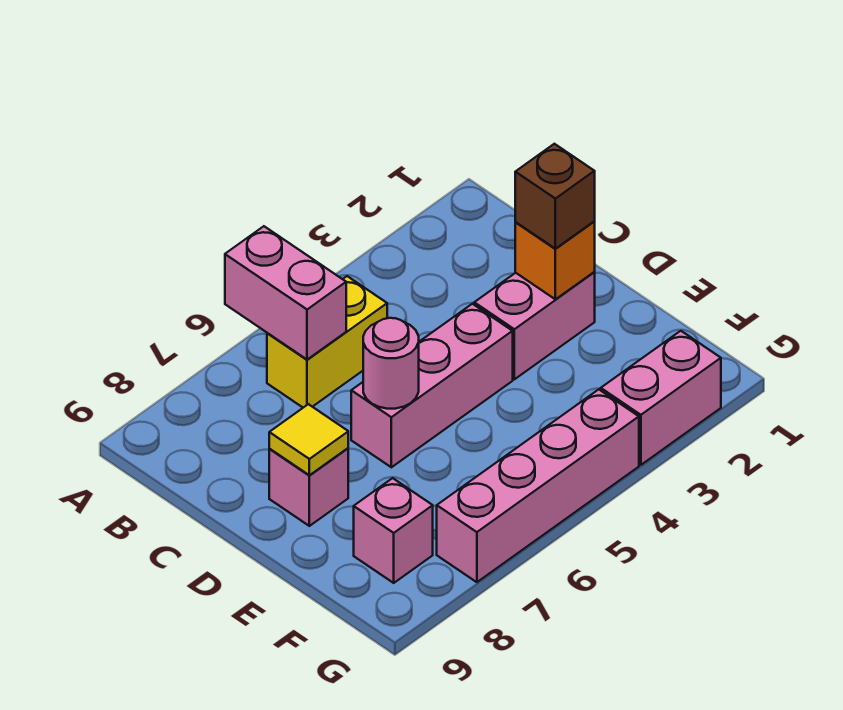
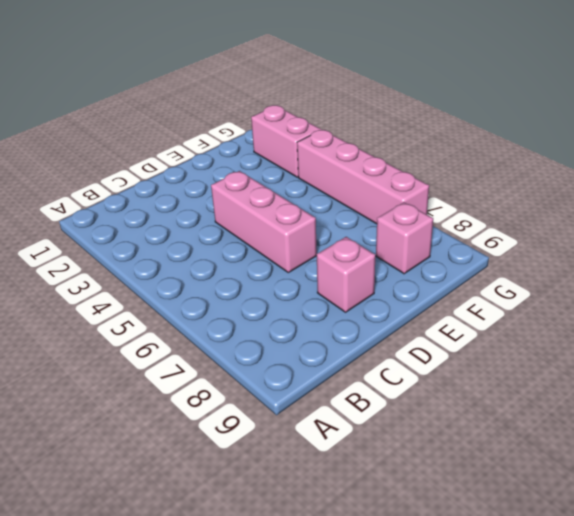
none -> yellow 1x2 brick [267,276,387,408]
none -> pink 1x2 brick [474,272,595,379]
none -> pink 1x2 brick [225,226,346,360]

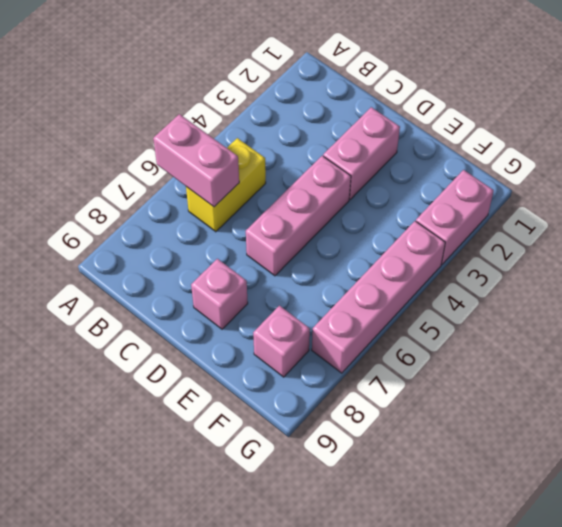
none -> orange 1x1 brick [515,222,595,299]
none -> pink 1x1 round brick [363,318,419,409]
none -> yellow 1x1 tile [269,404,348,475]

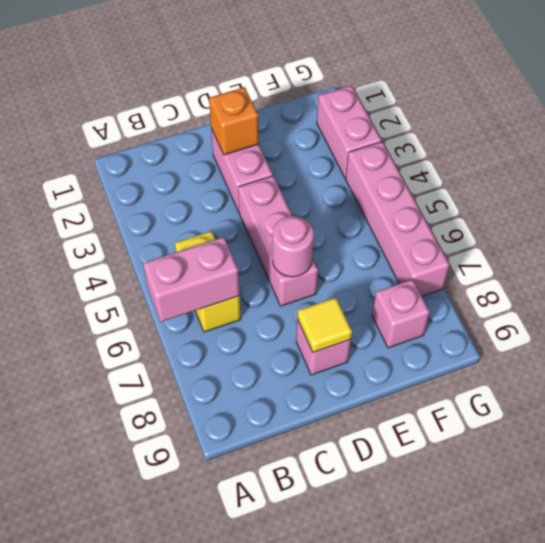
none -> brown 1x1 brick [515,144,595,249]

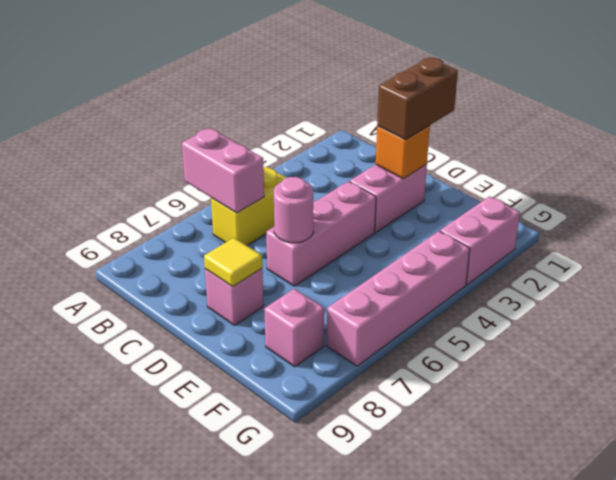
brown 1x2 brick [377,58,458,140] -> brown 1x1 brick [515,144,595,249]

